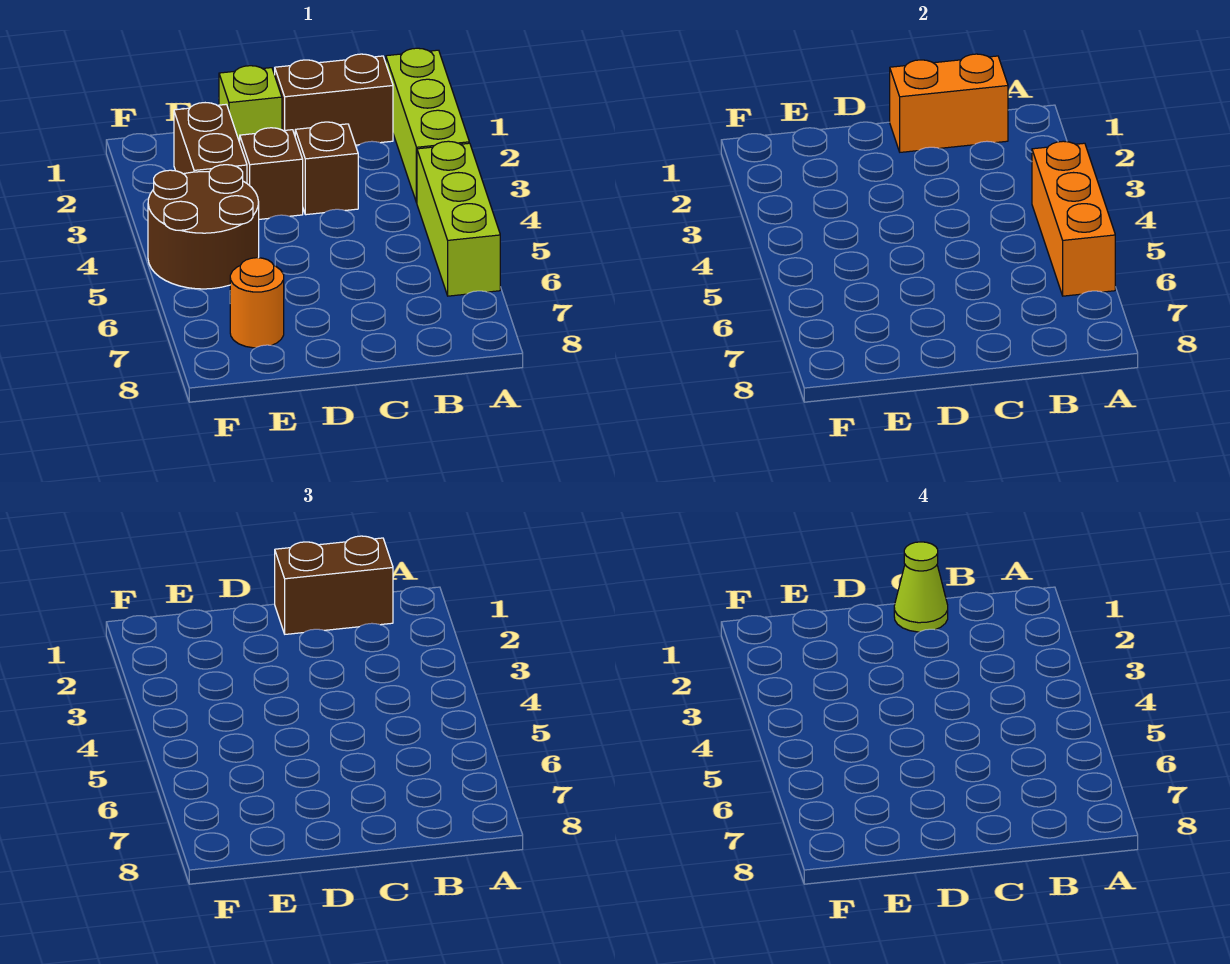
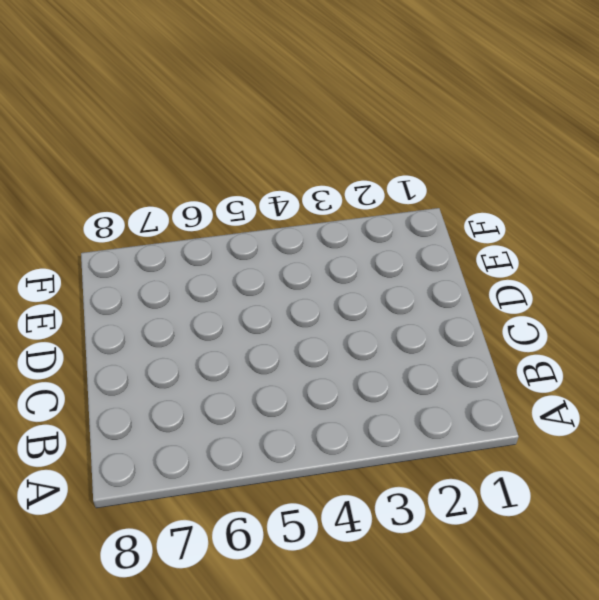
none -> lime 1x3 brick [386,48,469,203]
none -> lime 1x3 brick [417,141,500,296]
none -> brown 1x2 brick [275,54,393,145]

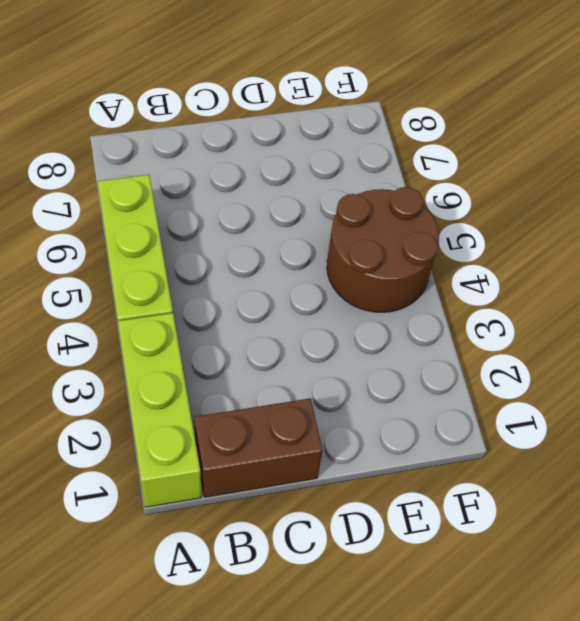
none -> brown 1x1 brick [295,122,358,215]
none -> lime 1x1 brick [219,66,282,142]
none -> brown 1x1 brick [240,128,303,219]

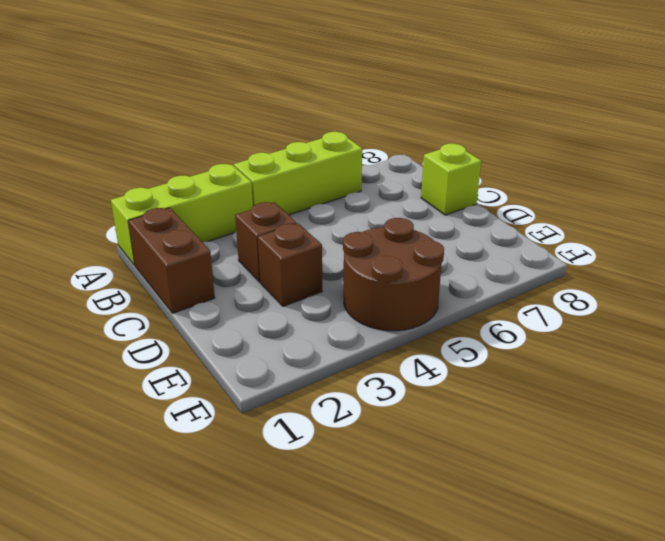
lime 1x1 brick [421,144,481,215] -> lime 1x1 brick moved to [219,66,282,142]
none -> brown 1x2 brick [174,103,247,183]
none -> orange 1x1 round brick [230,258,284,348]
none -> orange 1x3 brick [1032,141,1115,296]

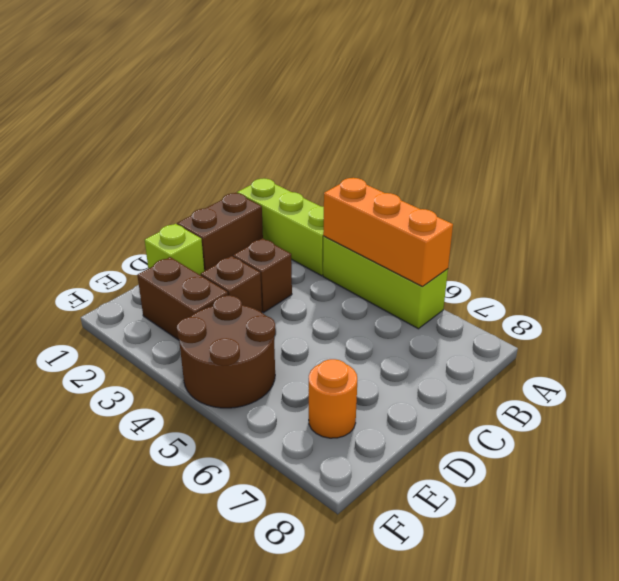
none -> orange 1x2 brick [890,54,1008,152]
none -> brown 1x2 brick [275,536,393,634]
none -> lime 1x1 cone [894,542,948,632]

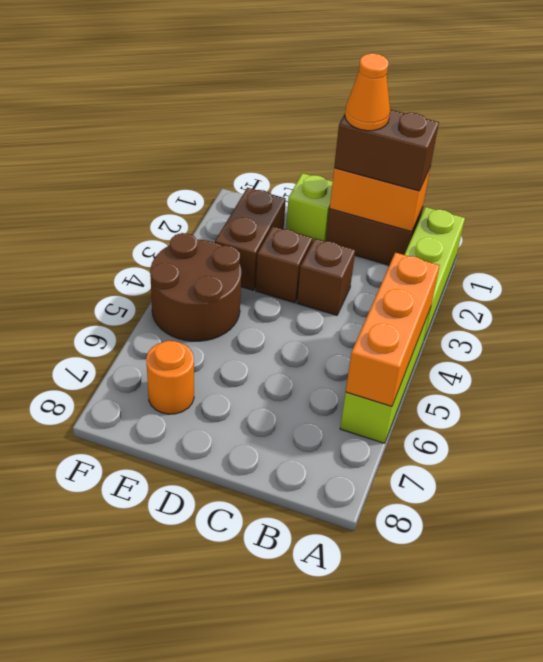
orange 1x1 cone [345,53,390,131] -> lime 1x1 cone [894,542,948,632]

